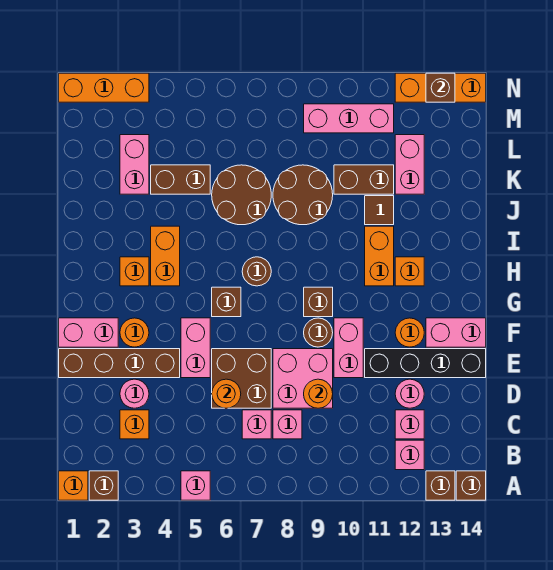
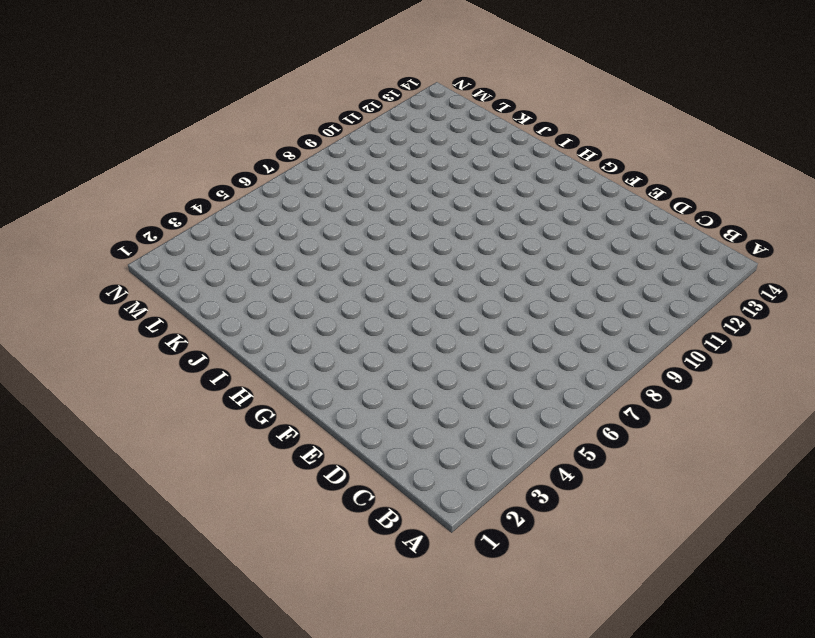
none -> orange 1x1 brick [59,471,88,500]
none -> brown 1x1 brick [89,471,118,500]
none -> pink 1x1 brick [181,471,210,500]
none -> brown 1x1 brick [426,471,455,500]

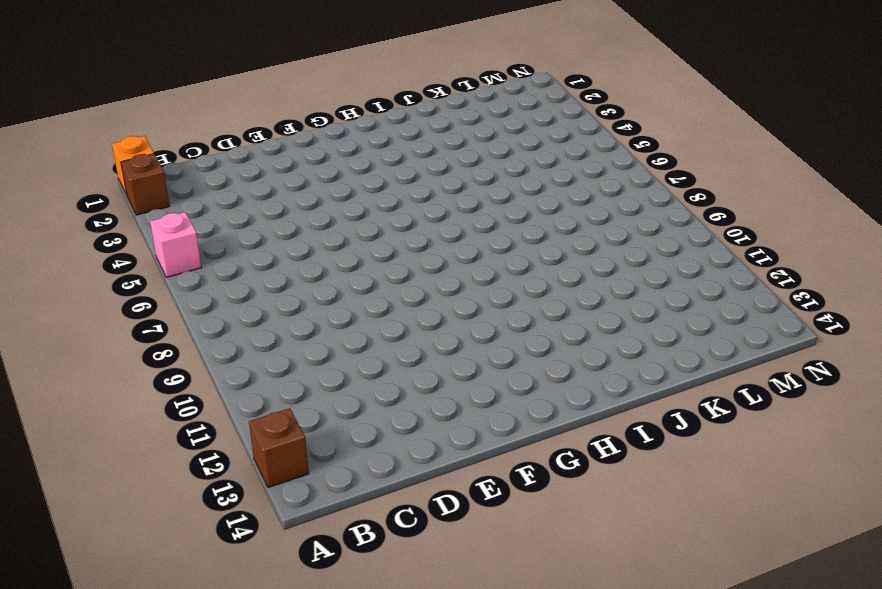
none -> brown 1x1 brick [456,471,486,500]
none -> pink 1x1 brick [395,440,424,470]
none -> orange 1x1 brick [120,410,149,439]
none -> pink 1x1 brick [242,410,271,439]

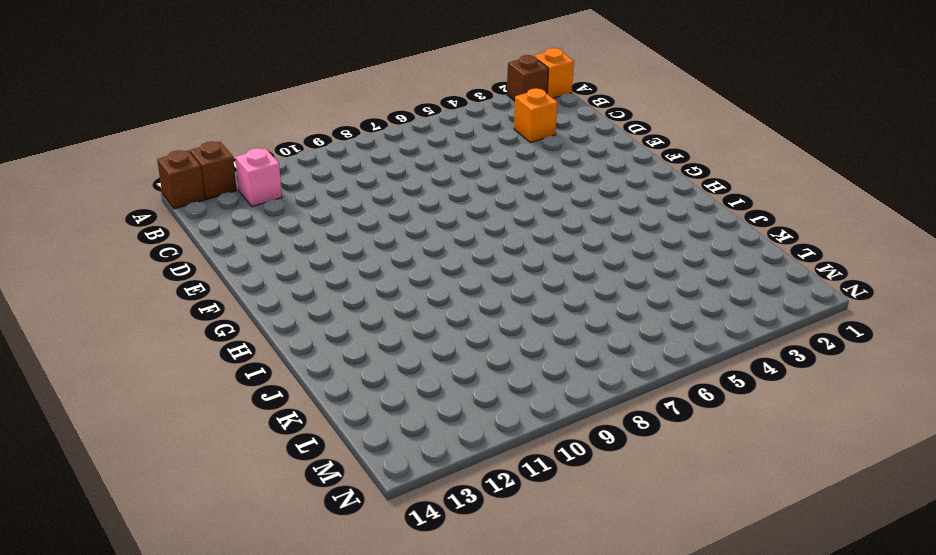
none -> pink 1x1 brick [181,471,210,500]
none -> pink 1x1 brick [242,410,271,439]
none -> pink 1x1 brick [273,410,302,439]
none -> pink 1x1 brick [395,410,424,439]

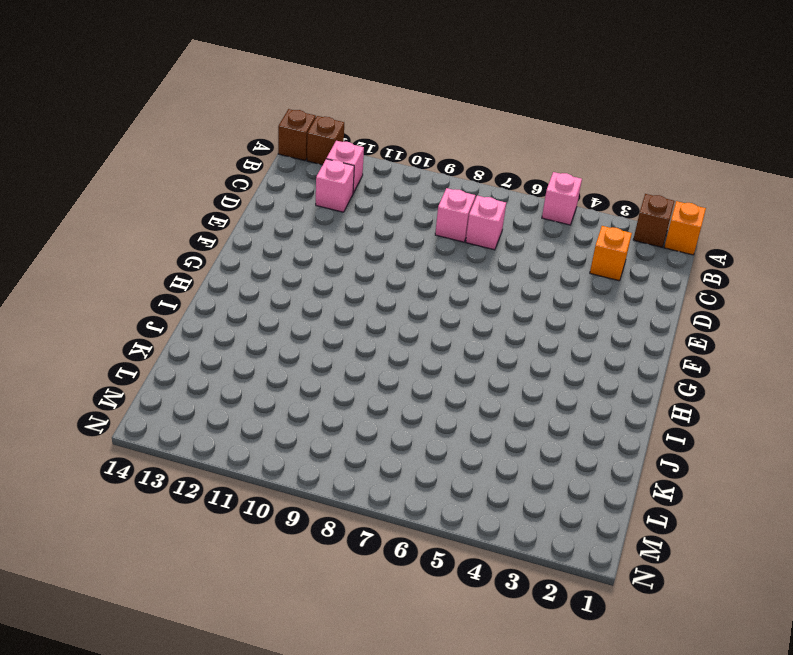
none -> pink 1x1 round brick [120,379,149,408]
none -> brown 2x2 brick [212,349,271,408]
none -> pink 2x2 brick [273,349,333,408]
none -> pink 1x1 round brick [395,379,424,408]

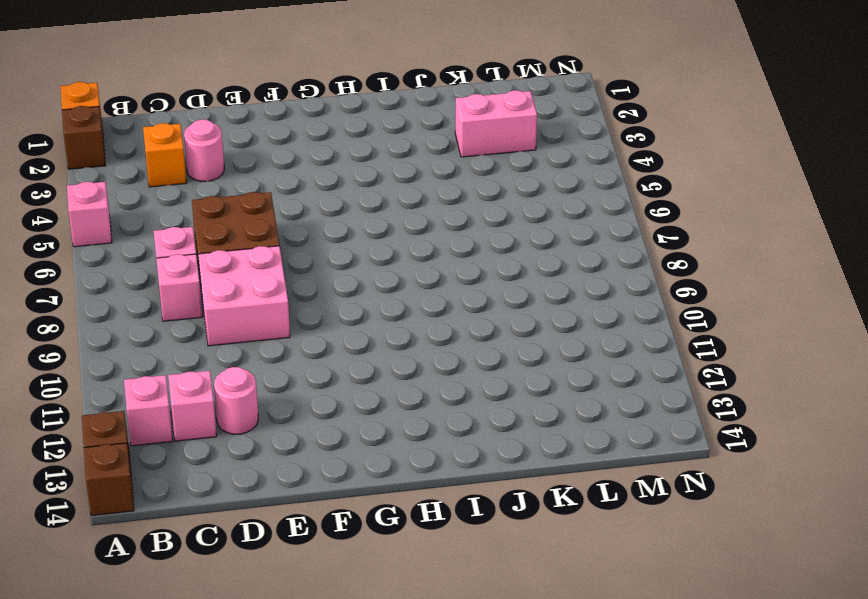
none -> brown 1x4 brick [59,349,180,378]
none -> pink 1x2 brick [181,318,210,378]
none -> pink 1x2 brick [334,318,363,378]
none -> black 1x4 brick [365,349,486,378]

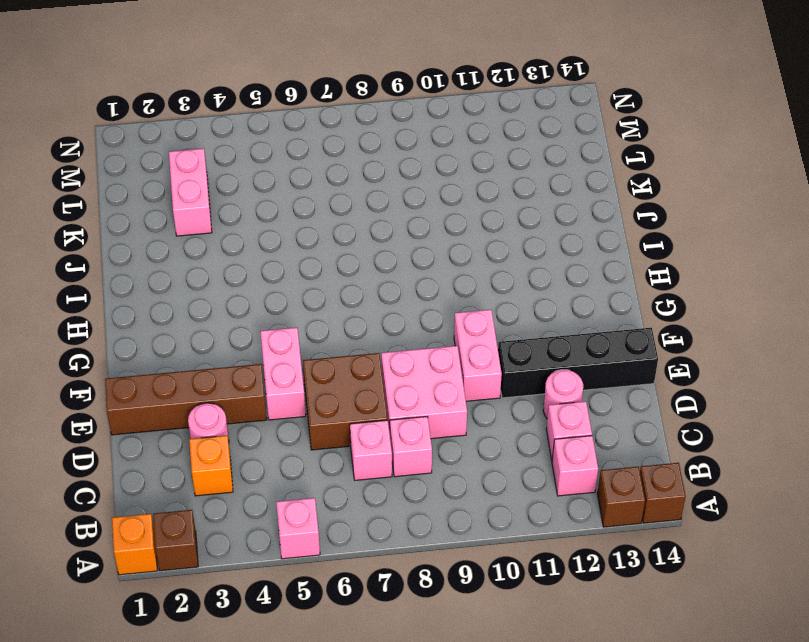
none -> pink 1x2 brick [59,318,118,347]
none -> orange 1x1 round brick [120,318,149,347]
none -> brown 1x1 round brick [304,318,333,347]
none -> orange 1x1 round brick [395,318,424,347]

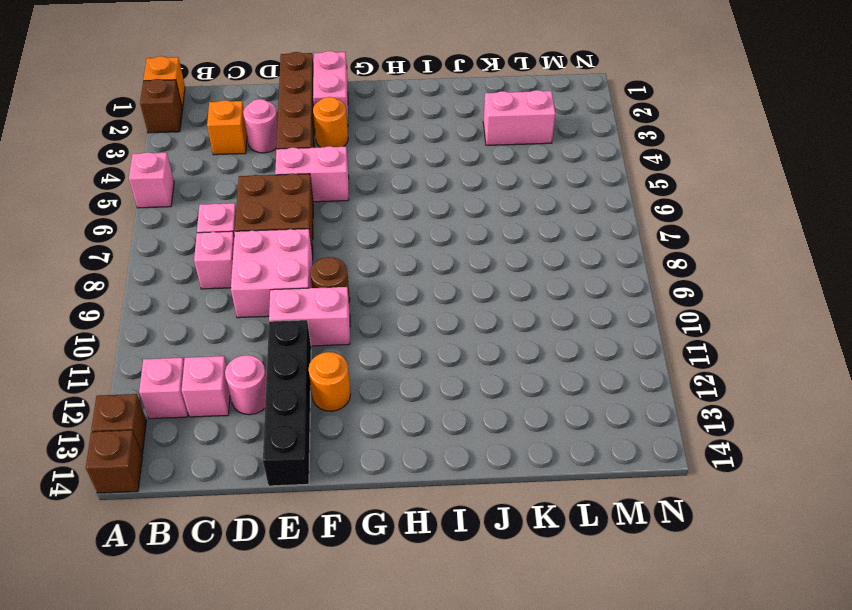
none -> pink 1x2 brick [426,318,486,347]
none -> brown 1x1 brick [212,287,241,317]
none -> brown 1x1 brick [304,287,333,317]
none -> orange 1x1 brick [120,257,149,286]

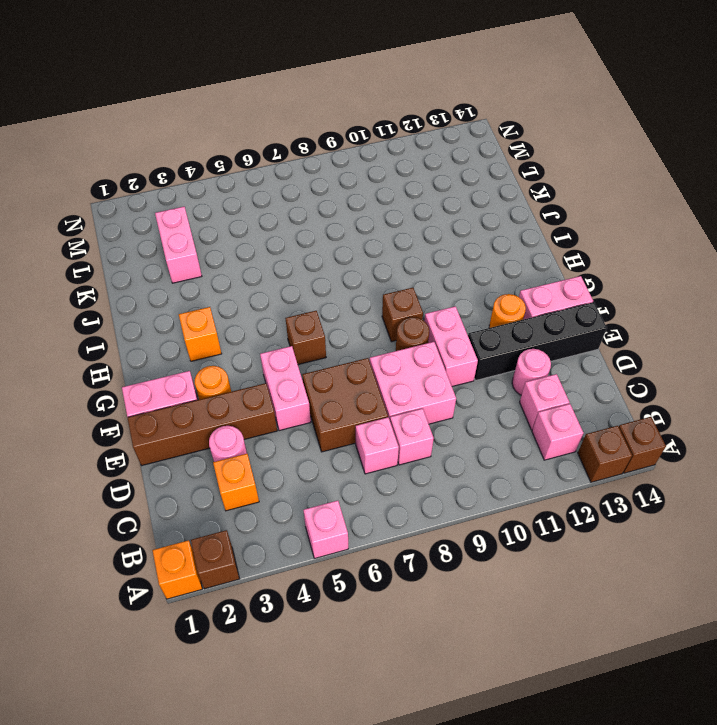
none -> orange 1x2 brick [151,226,180,286]
none -> brown 1x1 round brick [242,257,271,286]
none -> orange 1x2 brick [365,226,394,286]
none -> orange 1x1 brick [395,257,424,286]

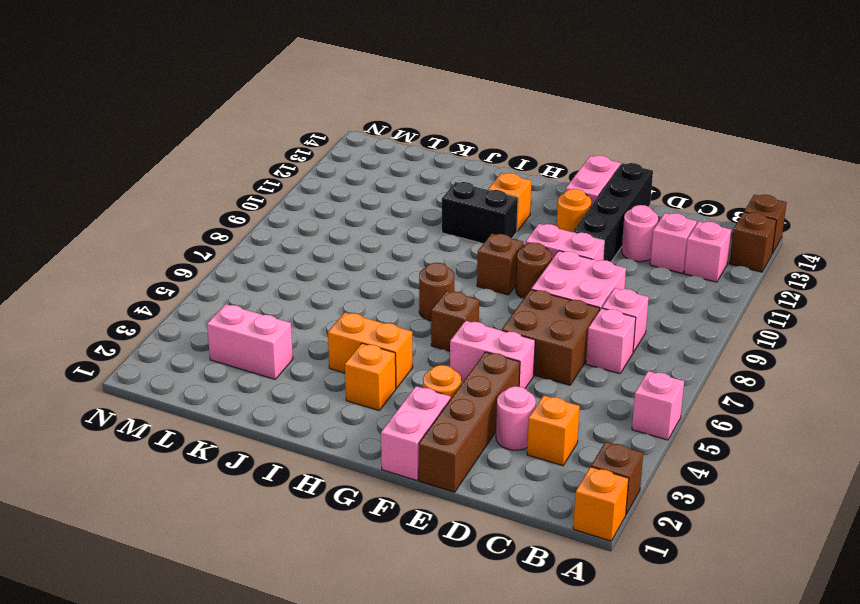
black 1x2 brick [442,182,518,243] -> orange 1x2 brick [365,226,394,286]
none -> brown 2x2 round brick [212,165,271,225]
none -> brown 2x2 round brick [273,165,333,225]
none -> brown 1x1 tile [365,196,394,225]
none -> brown 1x2 brick [151,165,210,194]

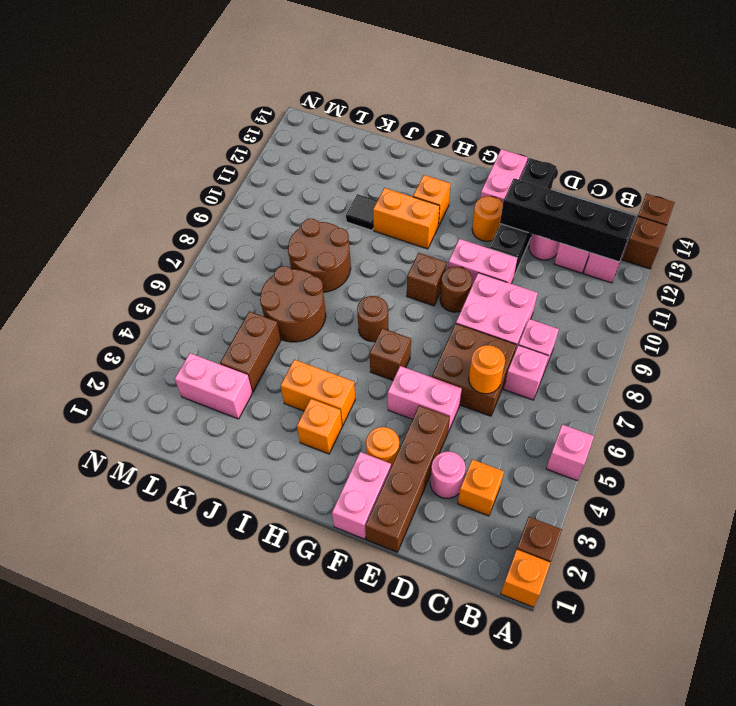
black 1x4 brick [500,178,636,262] -> none
black 1x1 tile [346,194,377,230] -> brown 1x1 tile [365,196,394,225]
none -> brown 1x2 brick [334,165,394,194]
none -> pink 1x2 brick [395,135,424,194]
none -> pink 1x3 brick [304,104,394,133]
none -> orange 1x3 brick [59,73,149,102]

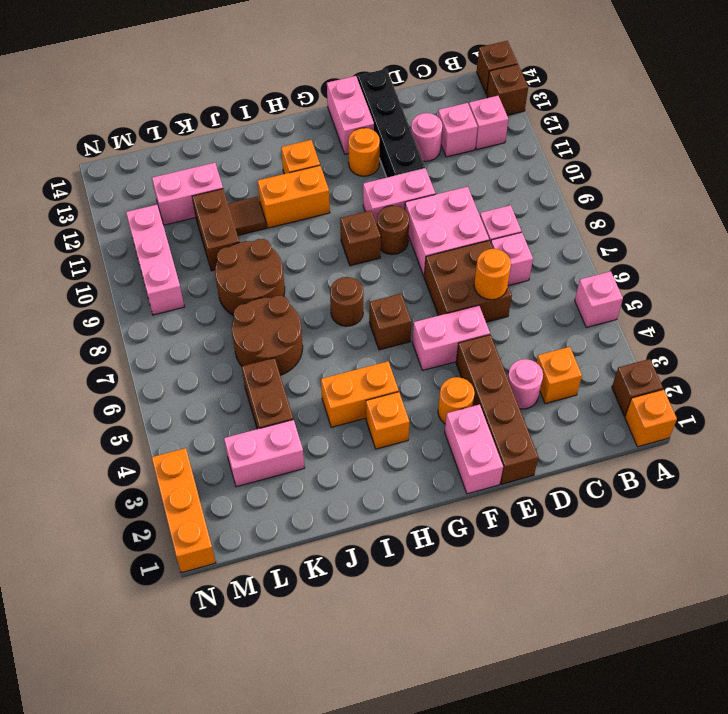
none -> orange 1x3 brick [395,73,486,102]
none -> orange 1x1 round brick [304,379,333,408]
none -> brown 1x1 brick [426,73,455,102]

